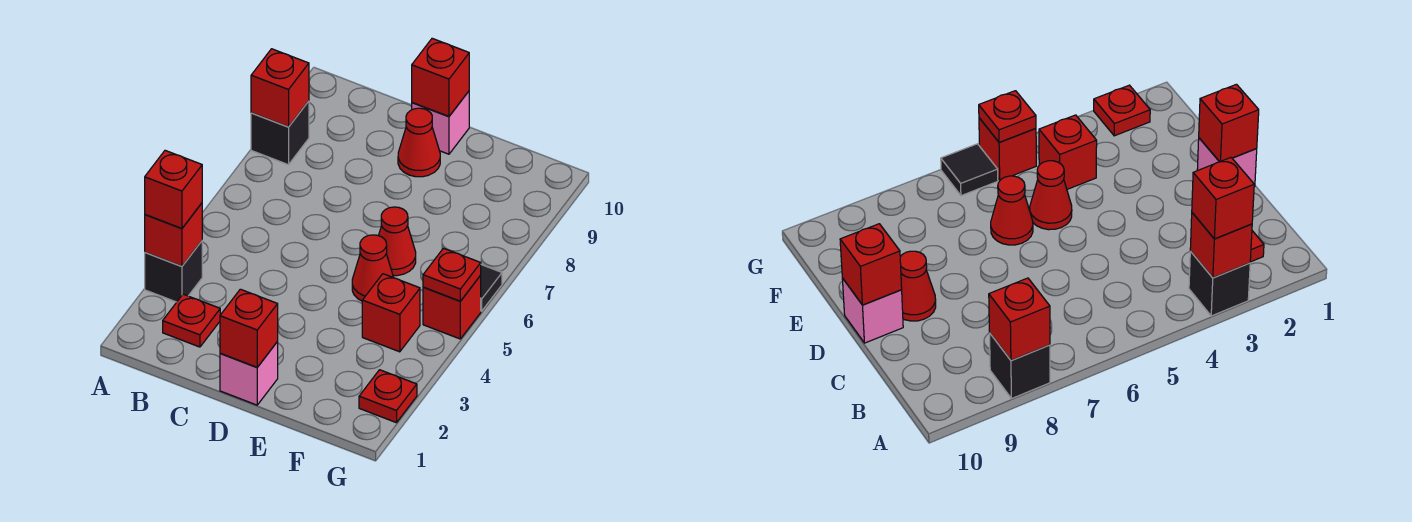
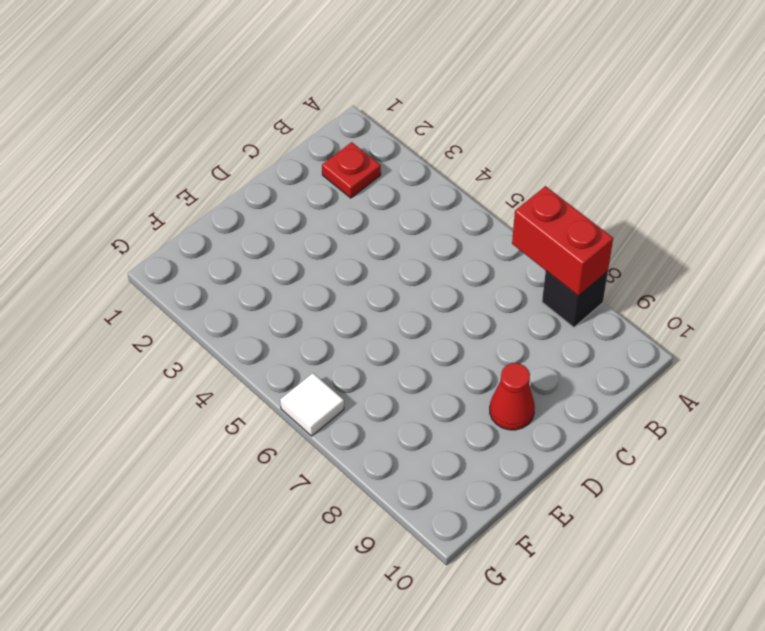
red 1x2 brick [512,186,613,296] -> red 1x1 brick [251,49,309,127]
white 1x1 tile [280,373,344,436] -> black 1x1 tile [481,265,502,311]
none -> black 1x1 brick [145,241,202,302]
none -> pink 1x1 brick [220,342,278,405]
none -> pink 1x1 brick [412,91,469,154]

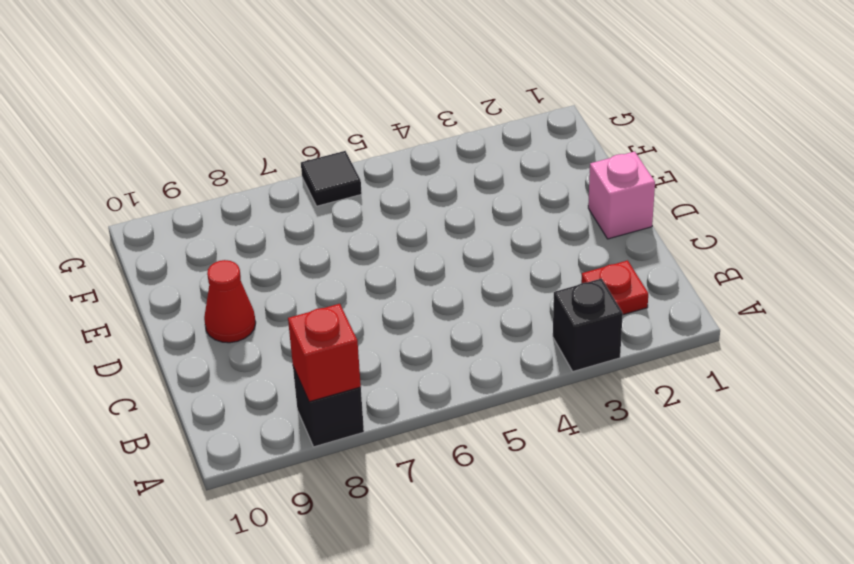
none -> pink 1x1 brick [412,91,469,154]
none -> red 1x1 cone [352,235,393,301]
none -> red 1x1 cone [379,207,416,276]

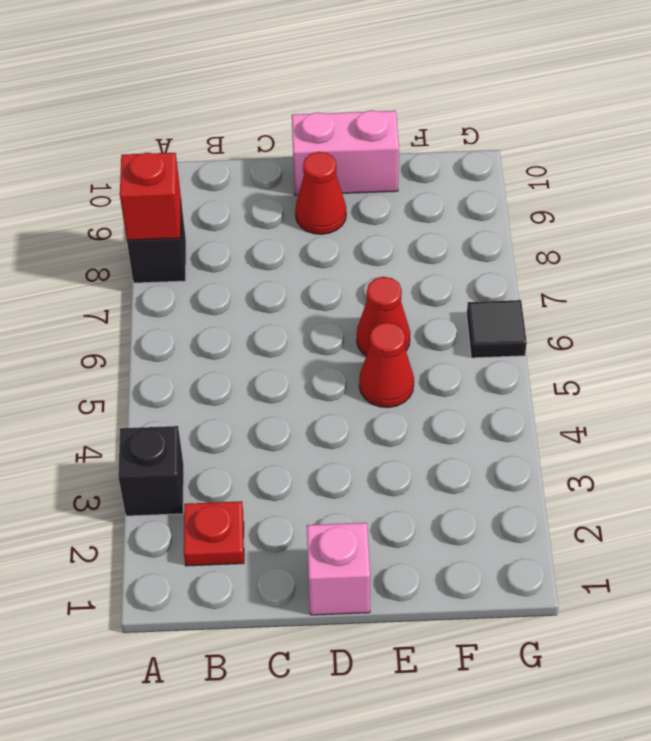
pink 1x2 brick [292,110,399,195] -> pink 1x1 brick [412,91,469,154]
none -> red 1x1 brick [362,274,420,352]
none -> red 1x1 plate [359,370,417,423]
none -> red 1x1 brick [423,275,481,339]

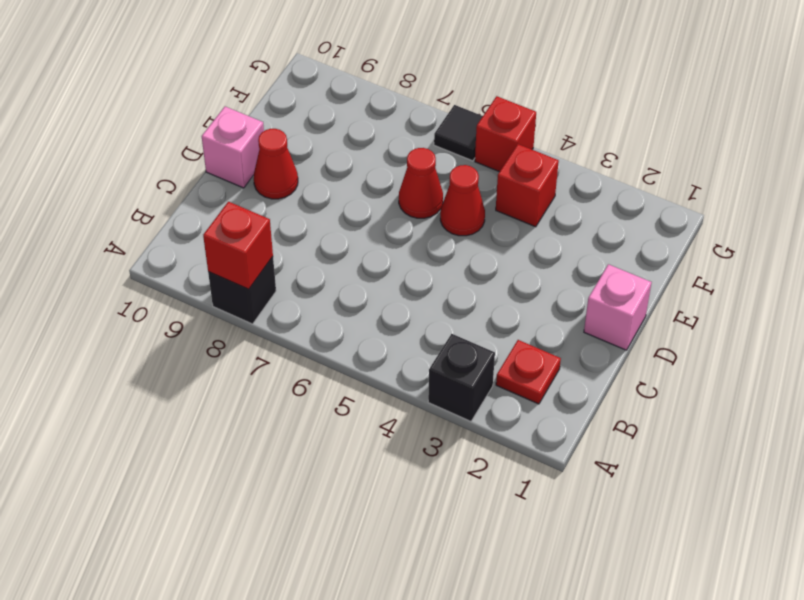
none -> red 1x1 plate [359,370,417,423]
none -> red 1x1 brick [145,203,202,266]
none -> red 1x1 brick [220,289,278,367]

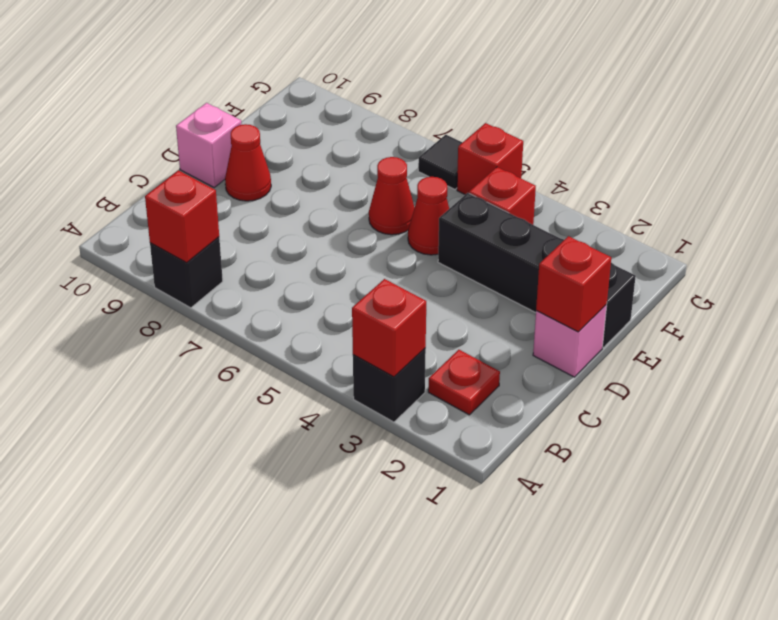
black 1x4 brick [438,193,636,347] -> none
none -> red 1x1 plate [359,370,417,423]
none -> red 1x1 brick [412,38,469,117]
none -> red 1x1 plate [423,248,481,301]

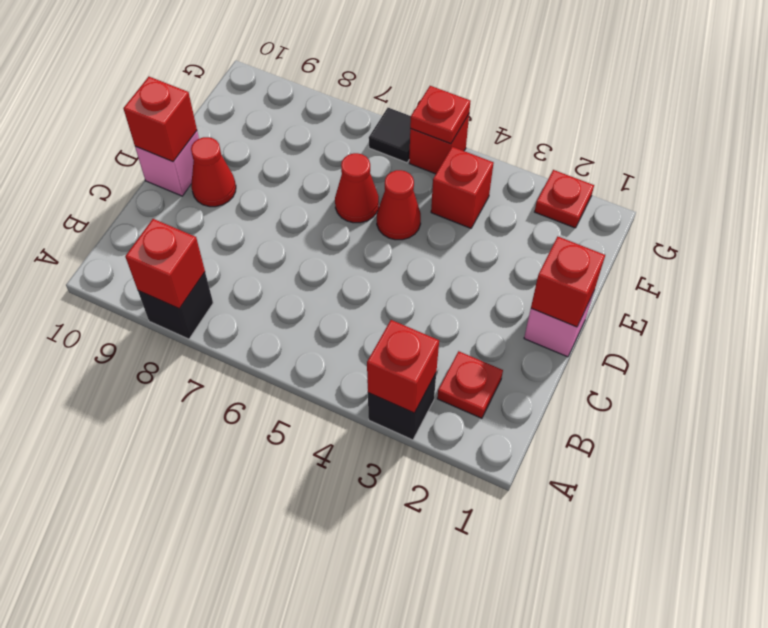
none -> red 1x1 brick [145,150,202,229]

